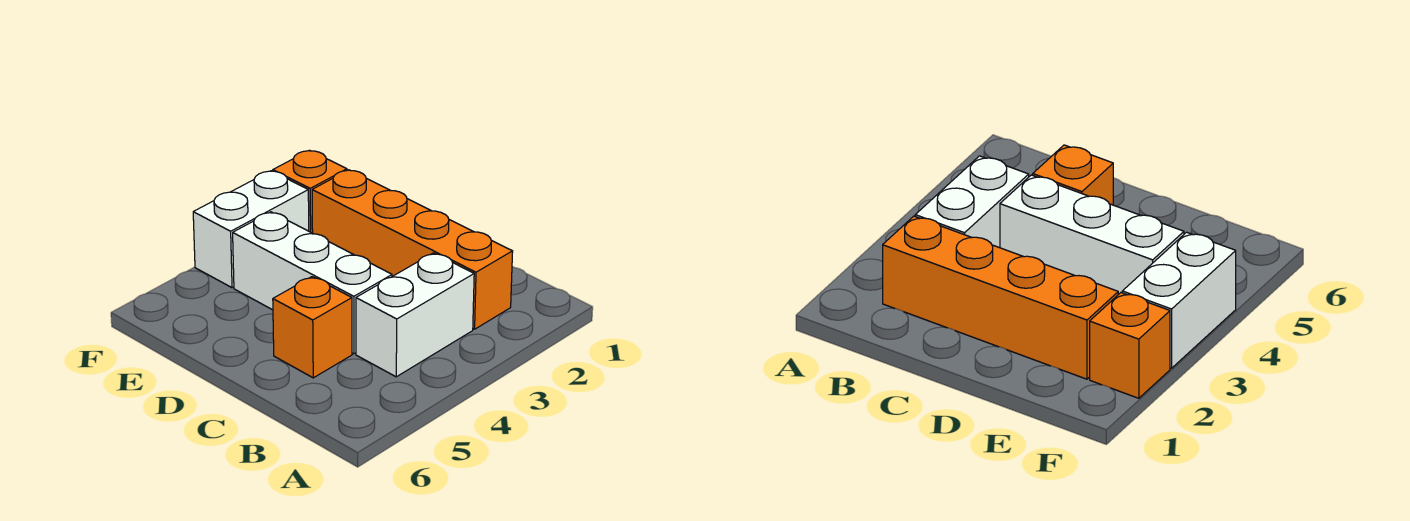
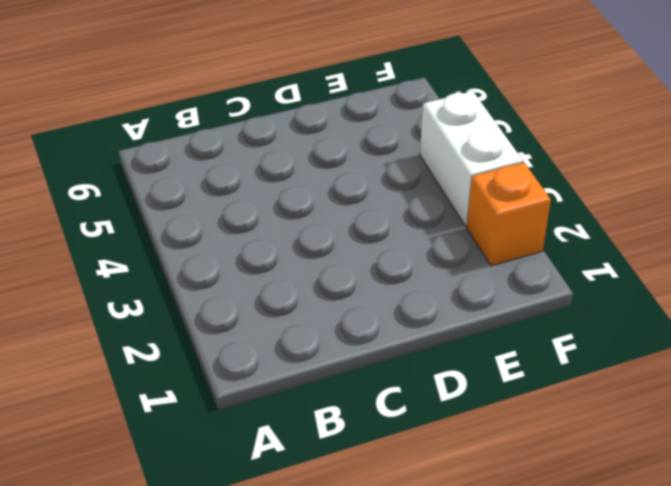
none -> orange 1x4 brick [312,170,513,329]
none -> white 1x2 brick [356,253,474,377]

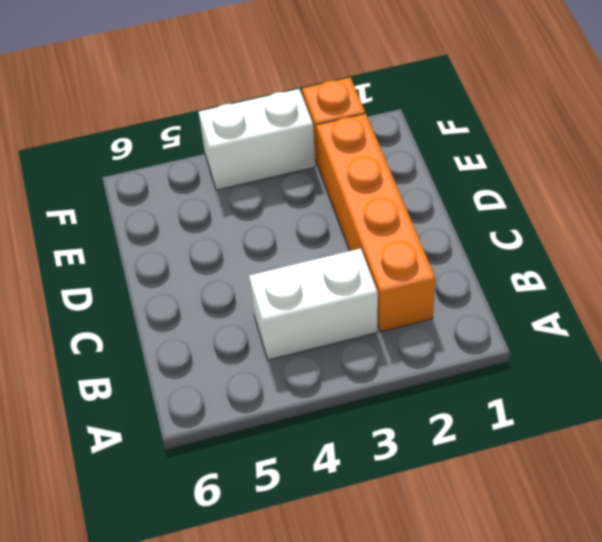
none -> white 1x3 brick [233,212,392,354]
none -> orange 1x1 brick [273,277,352,378]

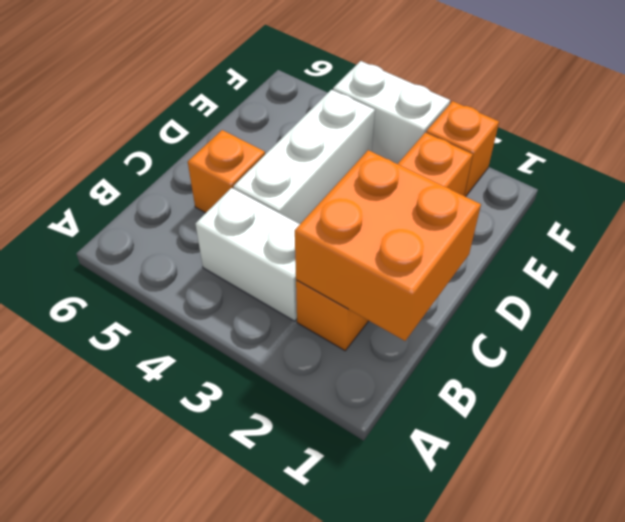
orange 2x2 brick [295,150,481,341] -> none

